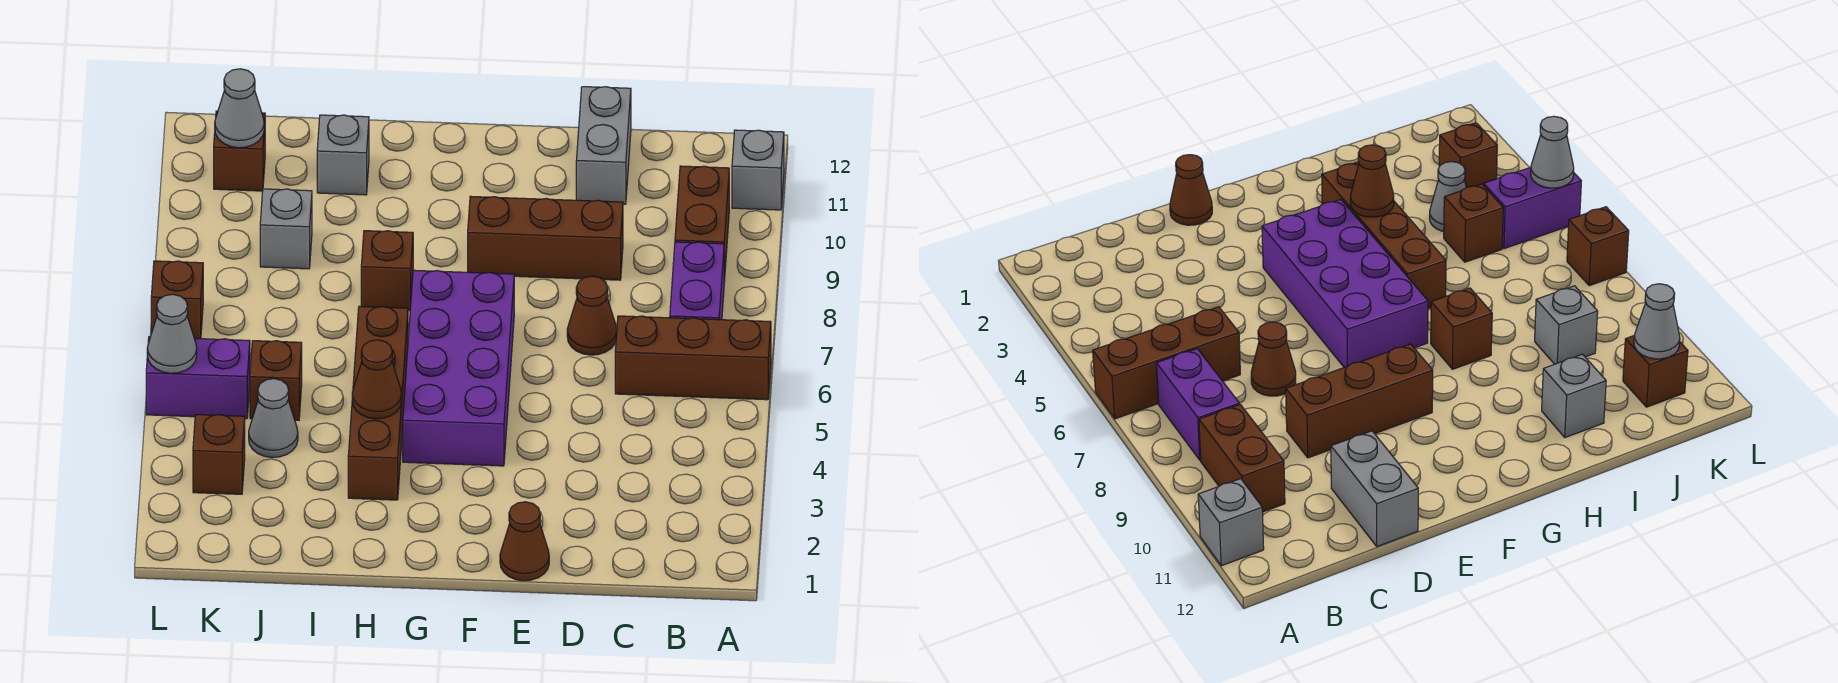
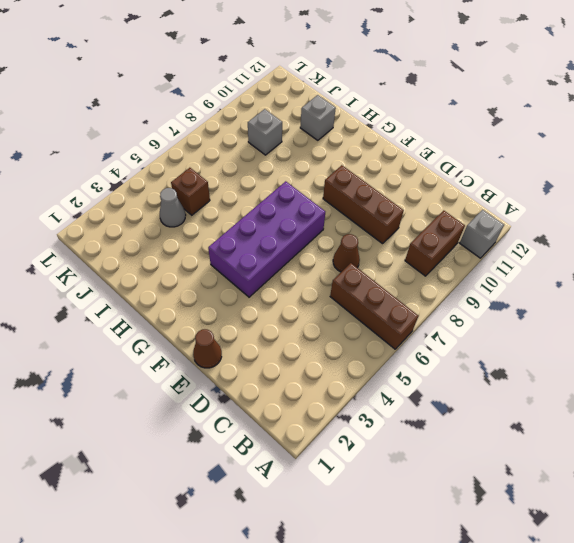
none -> purple 1x2 brick [670,242,724,320]
none -> grey 1x2 brick [576,87,631,204]
none -> brown 1x4 brick [348,306,408,500]

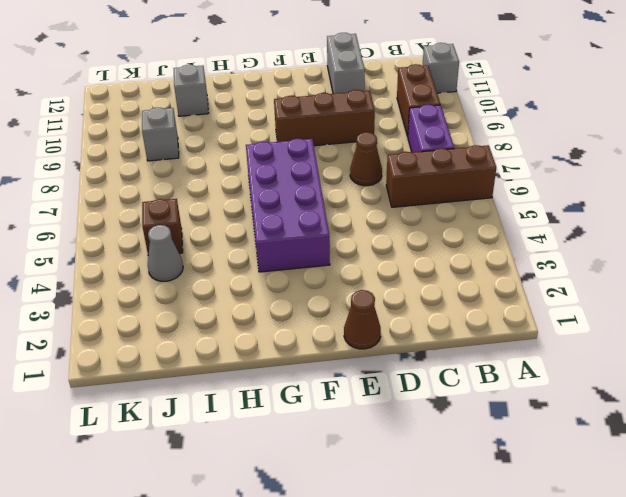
none -> brown 1x4 brick [348,306,408,500]
none -> brown 1x1 brick [361,231,413,311]
none -> brown 1x1 brick [193,415,245,494]

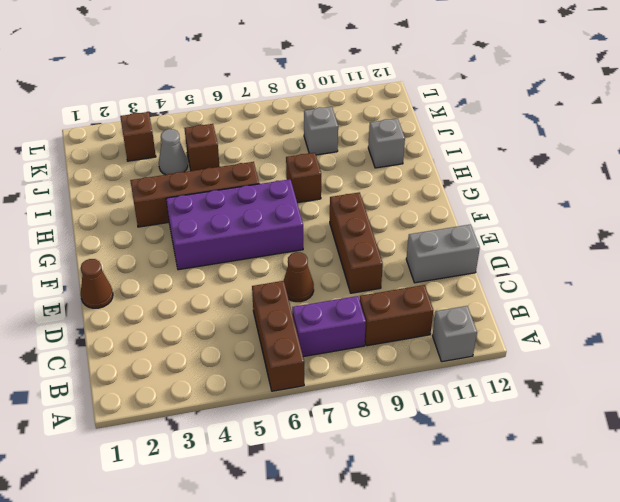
none -> purple 1x2 brick [146,337,250,419]
none -> brown 1x1 brick [214,111,265,191]
none -> brown 1x1 brick [151,261,203,339]

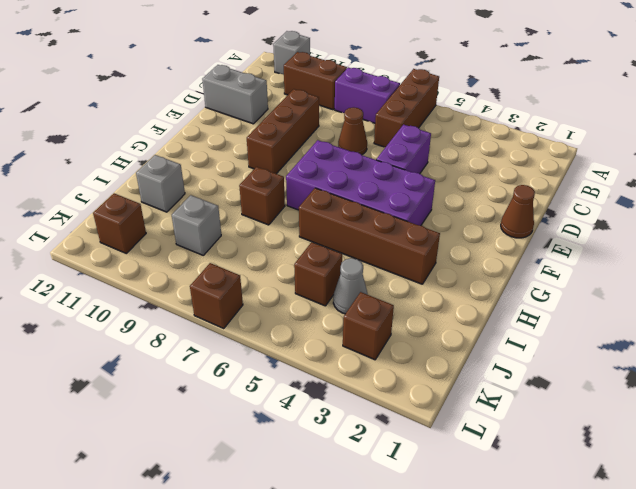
purple 1x2 brick [376,125,431,174] -> purple 1x2 brick moved to [146,337,250,419]
none -> brown 1x1 cone [352,340,402,419]
none -> grey 1x1 cone [215,69,264,148]
none -> grey 1x1 cone [147,294,197,373]

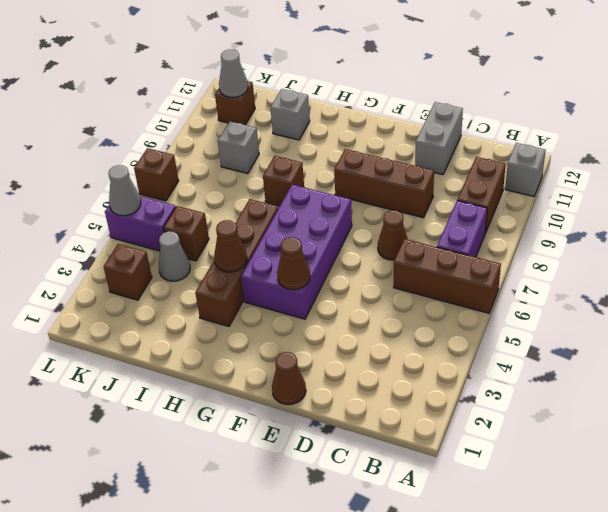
brown 1x1 cone [277,237,310,290] -> none

